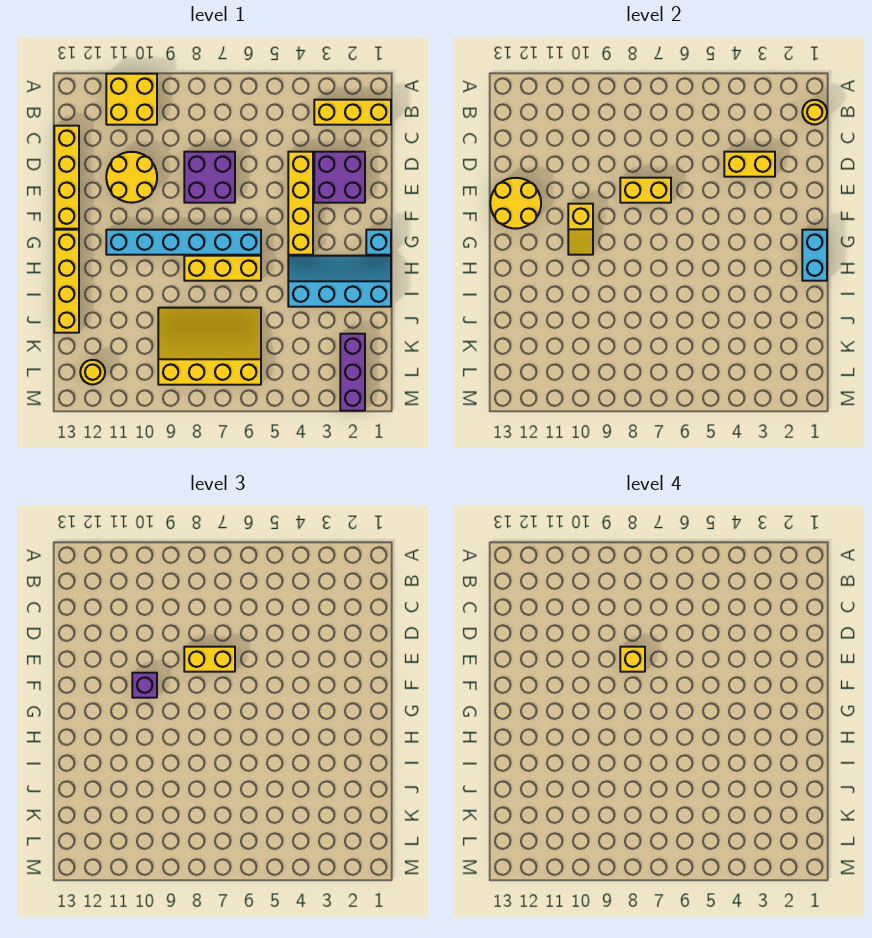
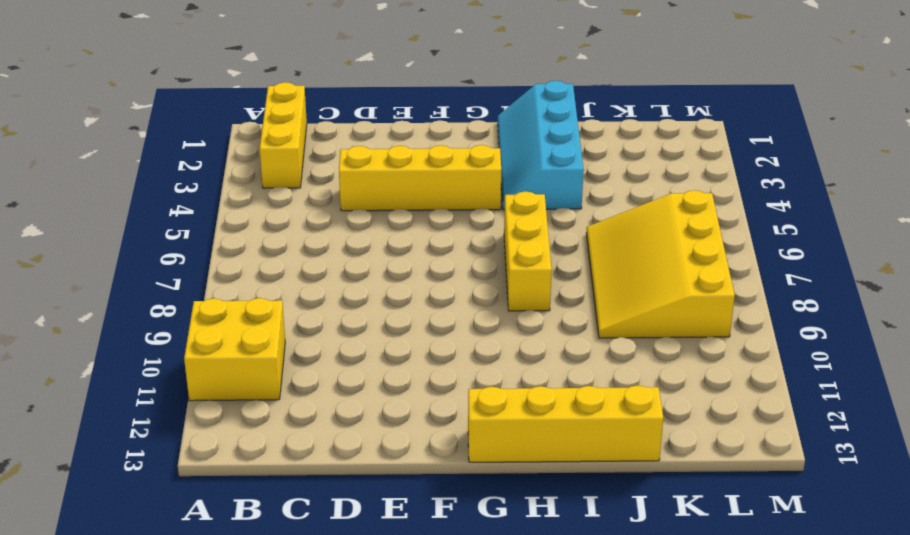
none -> yellow 1x4 brick [54,126,79,229]
none -> purple 2x2 brick [314,152,365,203]
none -> purple 2x2 brick [184,152,235,203]

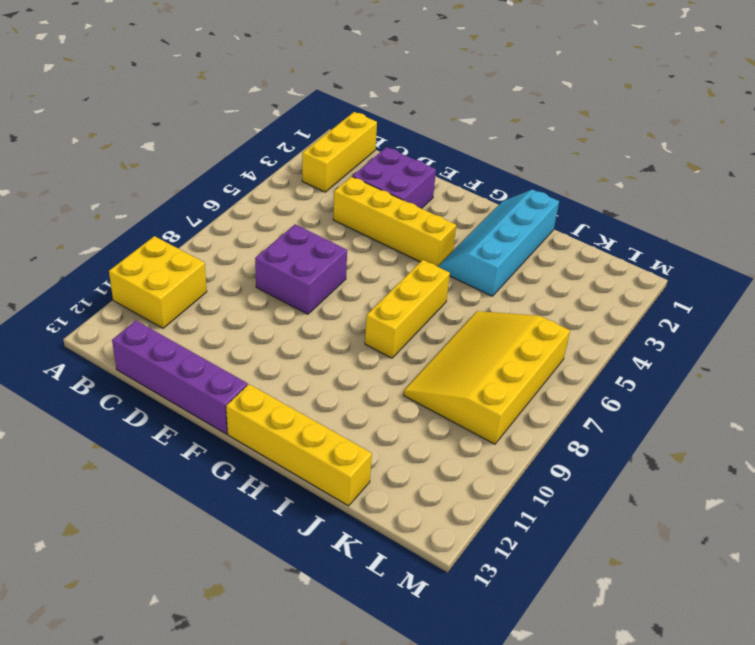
purple 1x4 brick [112,321,248,434] -> yellow 1x4 brick [54,126,79,229]
none -> yellow 2x2 round brick [106,152,157,203]
none -> cyan 1x1 brick [366,230,391,255]
none -> cyan 1x6 brick [106,230,261,255]

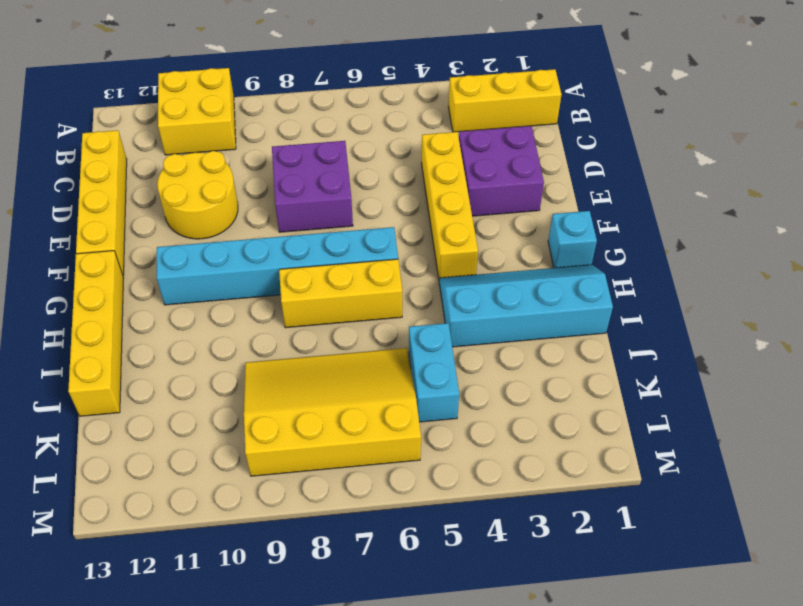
cyan 1x2 brick [409,323,459,422] -> cyan 1x2 brick moved to [802,230,827,281]
none -> purple 1x3 brick [340,334,365,411]
none -> yellow 1x1 round brick [80,360,105,385]
none -> yellow 1x1 round brick [802,100,827,125]

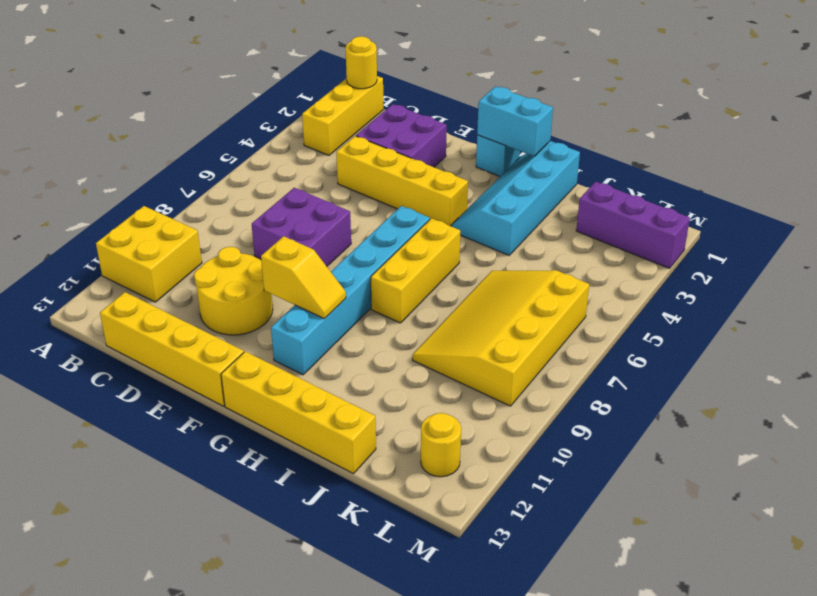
none -> yellow 1x2 brick [724,152,775,177]
none -> yellow 1x2 brick [620,178,671,203]
none -> yellow 2x2 round brick [490,178,541,229]

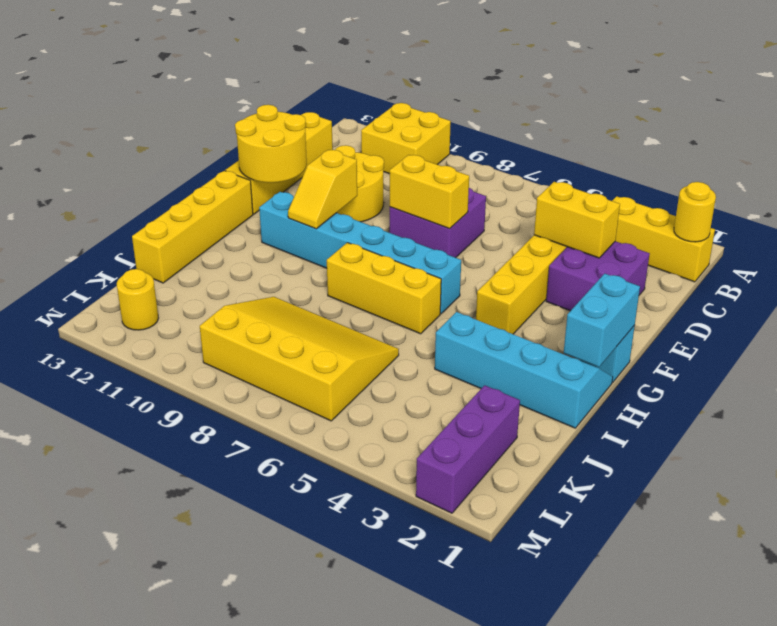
none -> yellow 1x2 brick [184,647,235,672]
none -> purple 1x1 brick [132,673,157,698]
none -> yellow 1x1 brick [620,647,645,672]

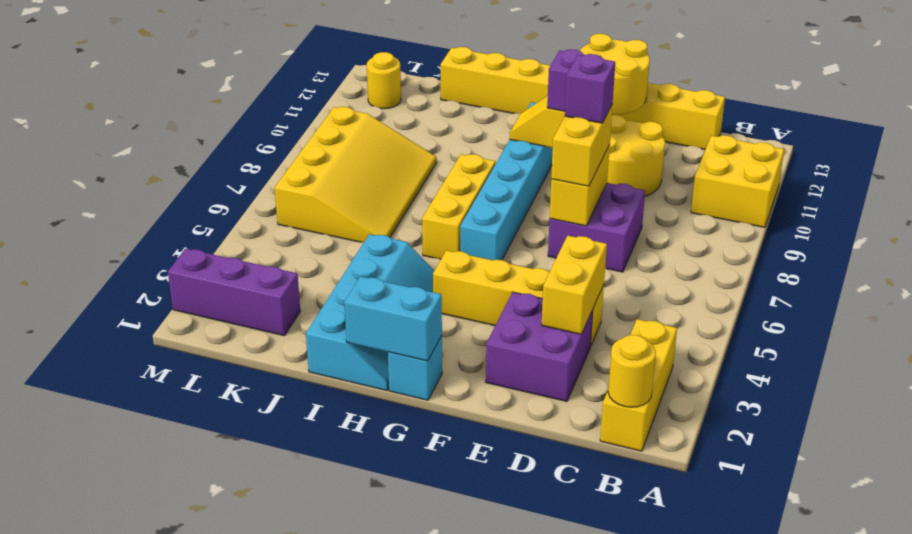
purple 1x1 brick [565,54,615,123] -> yellow 1x1 brick [620,647,645,672]

